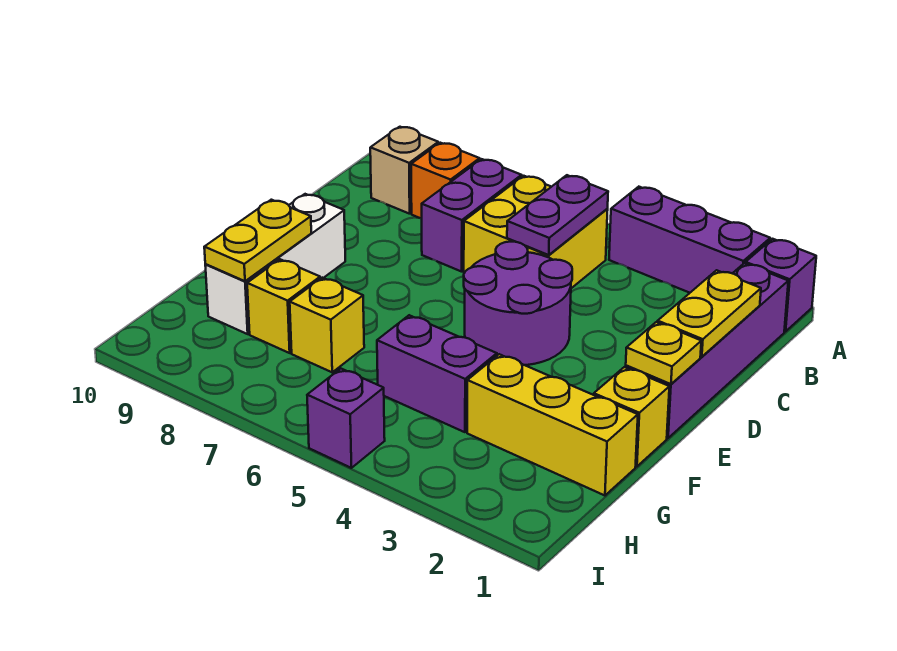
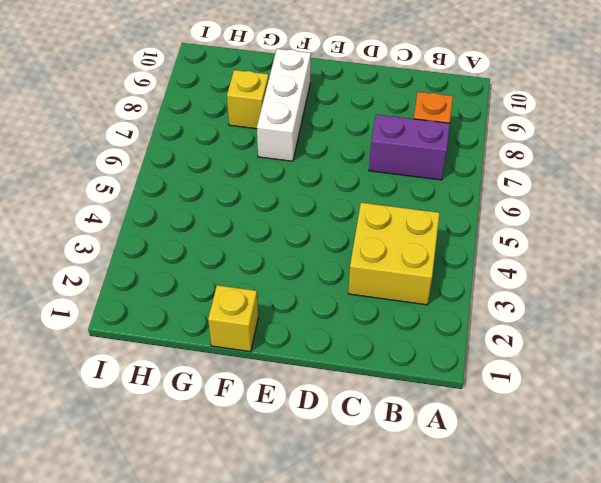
yellow 2x2 brick [348,203,440,305] -> yellow 2x2 brick moved to [464,176,608,288]
white 1x3 brick [257,49,311,161] -> white 1x3 brick turned to [205,194,345,334]
none -> purple 1x1 brick [746,239,816,332]
none -> purple 1x3 brick [609,187,770,293]
none -> purple 1x4 brick [626,263,788,438]

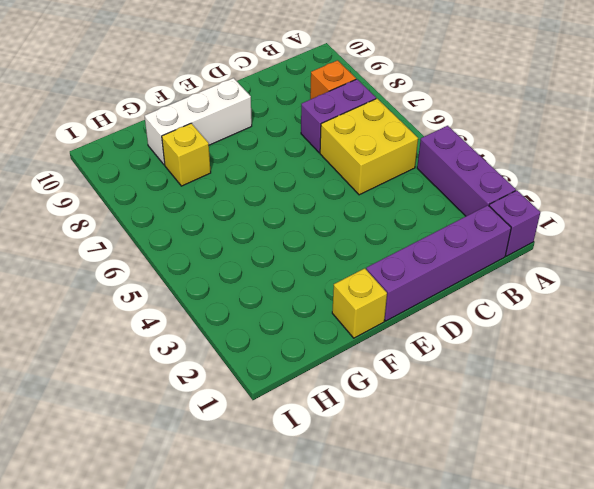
none -> tan 1x1 brick [370,127,438,214]
none -> purple 2x2 round brick [464,242,572,365]
none -> yellow 1x3 brick [467,354,638,495]

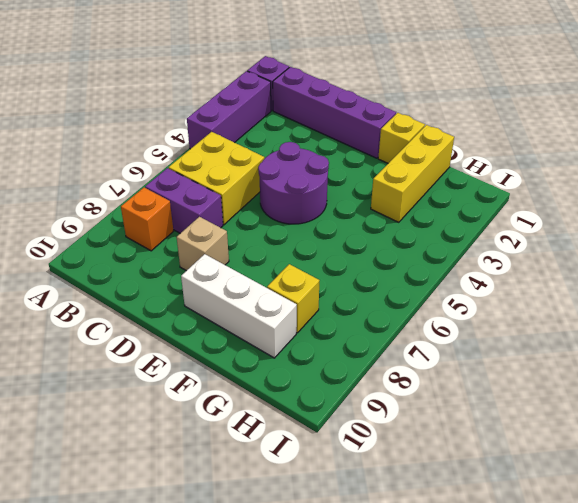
tan 1x1 brick [177,217,229,271] -> tan 1x1 brick moved to [370,127,438,214]
none -> purple 1x2 brick [377,315,497,432]
none -> yellow 1x1 brick [290,278,364,372]
none -> purple 1x1 brick [307,369,385,468]

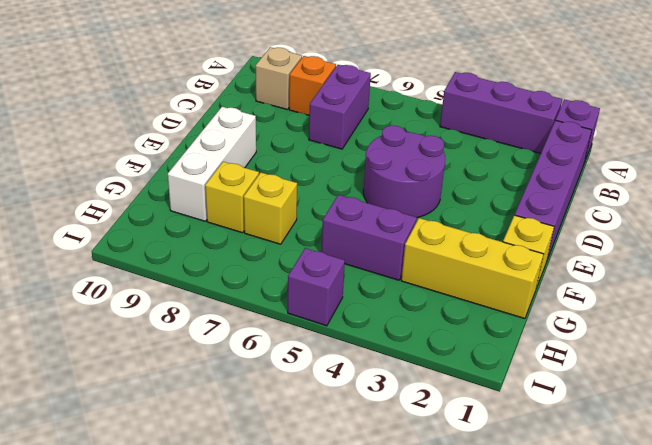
none -> yellow 2x2 brick [464,176,608,288]
none -> purple 1x2 plate [507,175,608,255]
none -> yellow 1x2 plate [658,270,761,357]

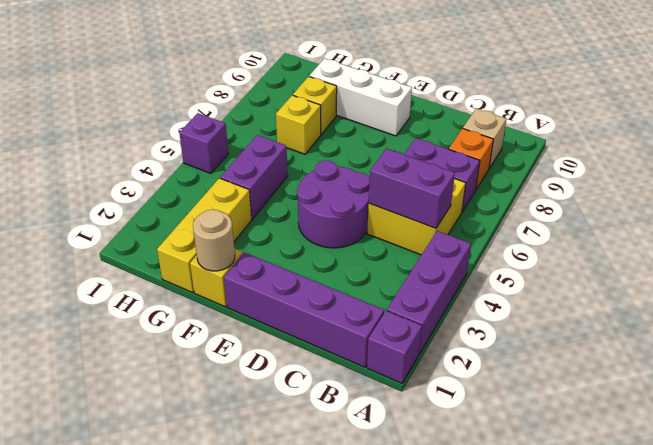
purple 1x2 brick [369,149,455,228] -> purple 1x2 plate [507,175,608,255]
tan 1x1 round brick [193,209,235,271] -> none
none -> yellow 1x2 plate [658,270,761,357]
none -> yellow 1x1 plate [626,322,701,384]
none -> yellow 1x2 plate [204,200,311,281]

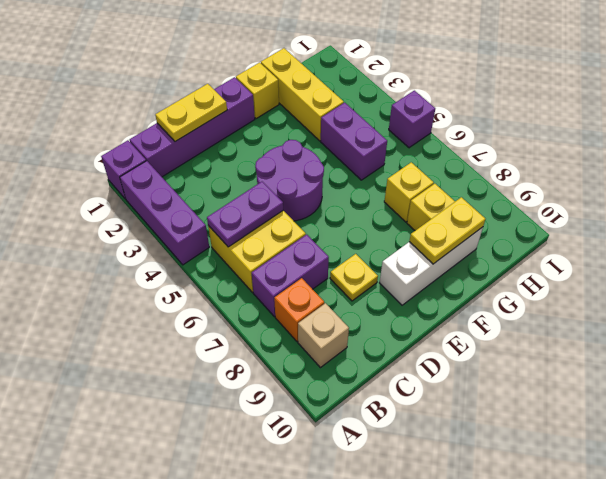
yellow 1x1 plate [330,254,378,301] -> yellow 1x1 plate moved to [626,322,701,384]

